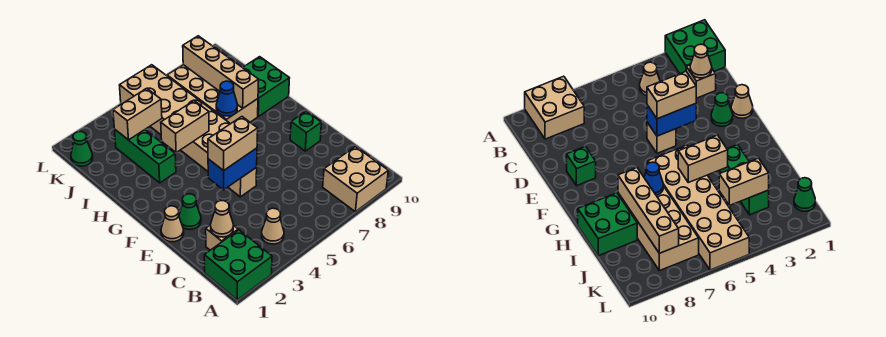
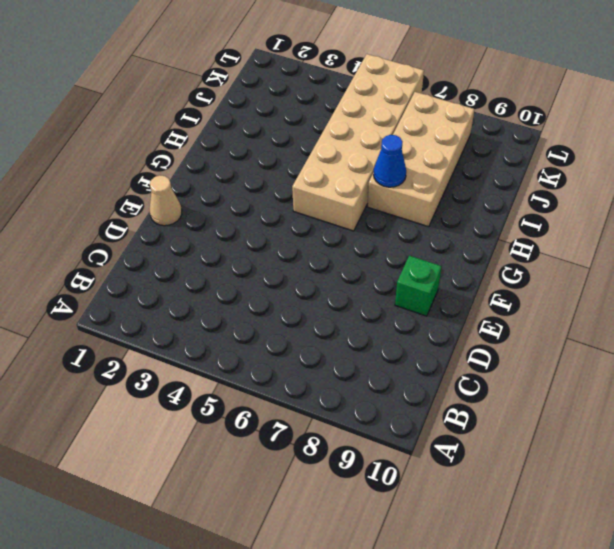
none -> green 2x2 brick [204,230,272,300]
none -> tan 2x2 brick [323,147,388,212]
none -> tan 1x1 cone [262,208,284,244]

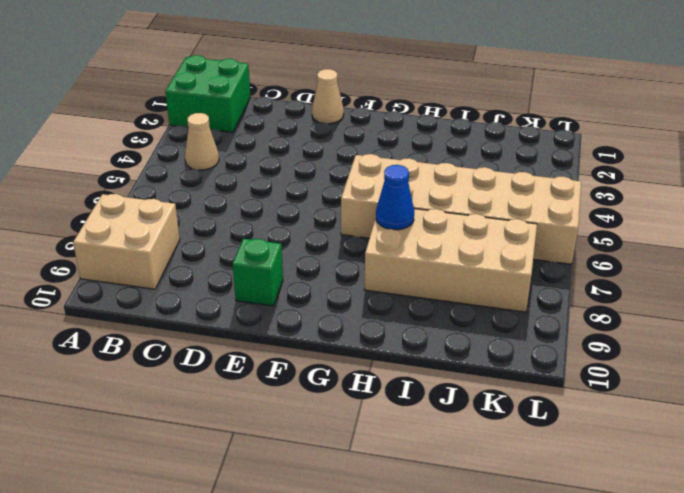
none -> tan 1x1 brick [206,225,238,250]
none -> green 1x1 cone [179,194,201,229]
none -> tan 1x1 brick [228,167,257,197]

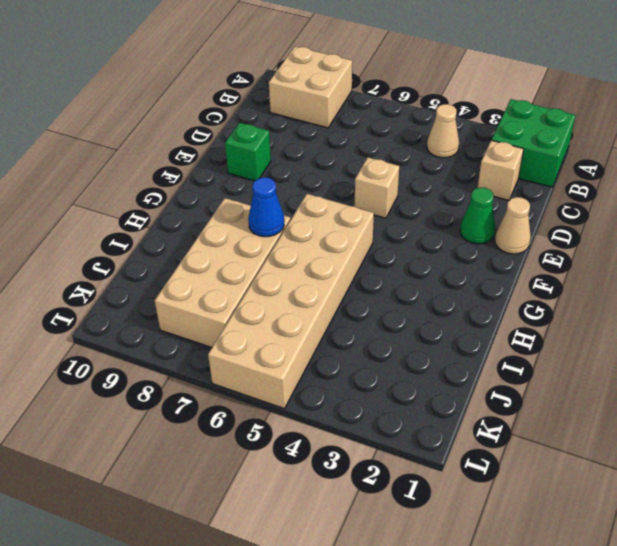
none -> green 1x3 brick [114,129,176,183]
none -> green 2x2 brick [243,57,289,116]
none -> green 1x1 cone [71,132,93,166]

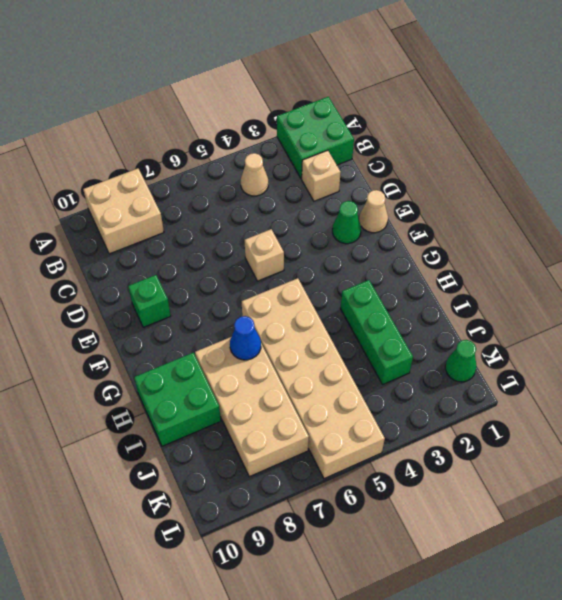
none -> tan 1x1 cone [211,201,233,237]
none -> blue 1x2 brick [208,148,257,190]
none -> tan 1x2 brick [161,101,209,153]

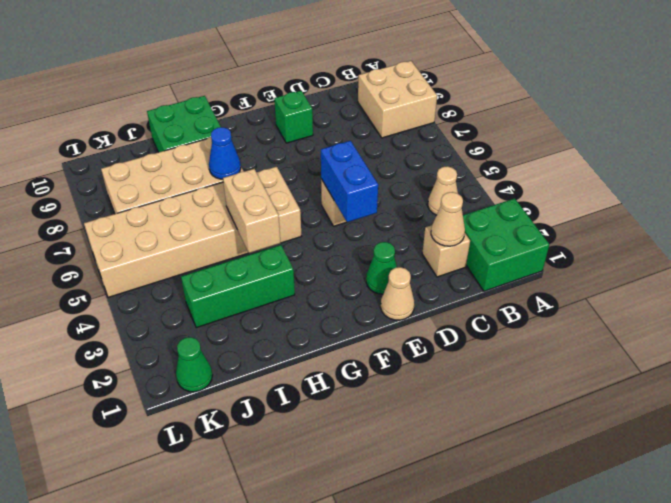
none -> tan 1x4 brick [183,36,259,108]
none -> tan 1x2 brick [113,88,162,140]
none -> tan 1x2 brick [208,117,258,171]

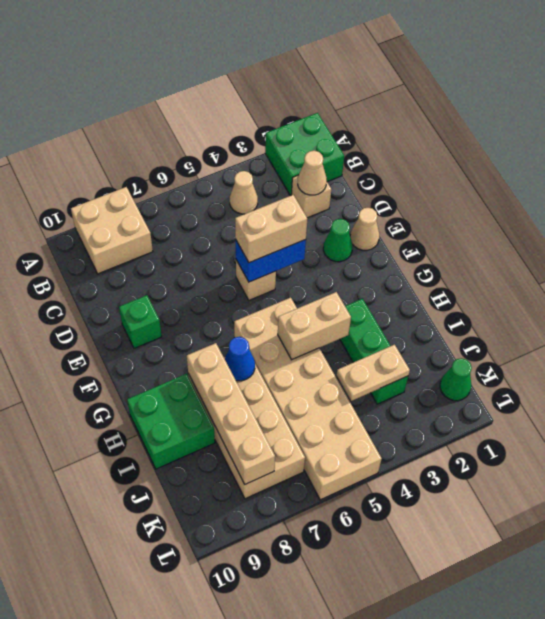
tan 1x2 plate [337,345,410,401] -> tan 1x2 brick [113,88,162,140]

